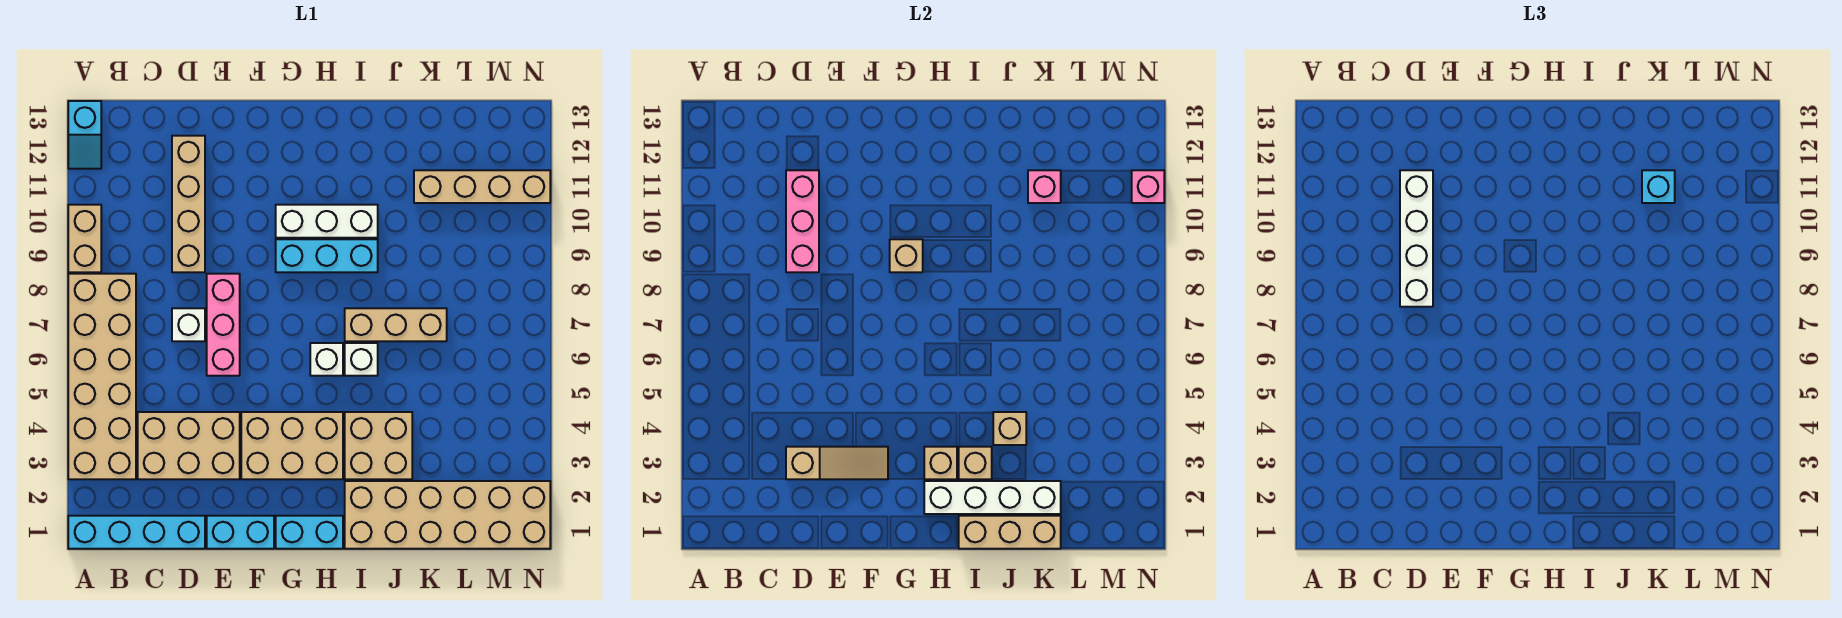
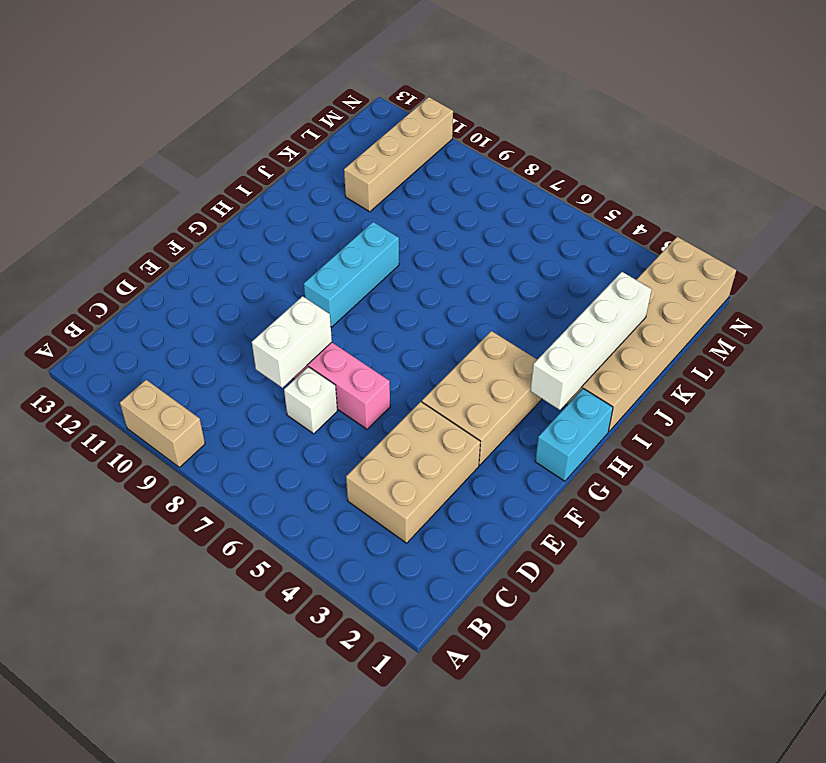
white 1x2 brick [252,296,332,388] -> none
none -> cyan 1x4 brick [68,516,205,549]
none -> tan 2x6 brick [68,274,136,479]
none -> cyan 1x2 slope [68,101,101,169]
none -> tan 1x4 brick [172,136,205,272]

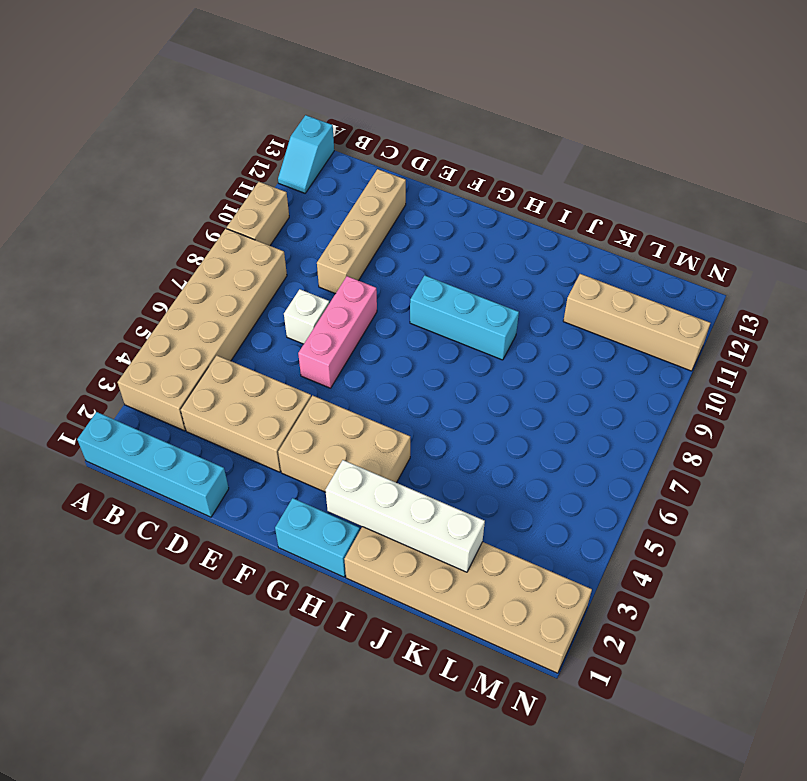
none -> cyan 1x2 brick [207,516,274,549]
none -> white 1x3 brick [276,205,378,238]
none -> white 1x1 brick [310,343,343,376]
none -> tan 2x2 brick [345,412,412,479]

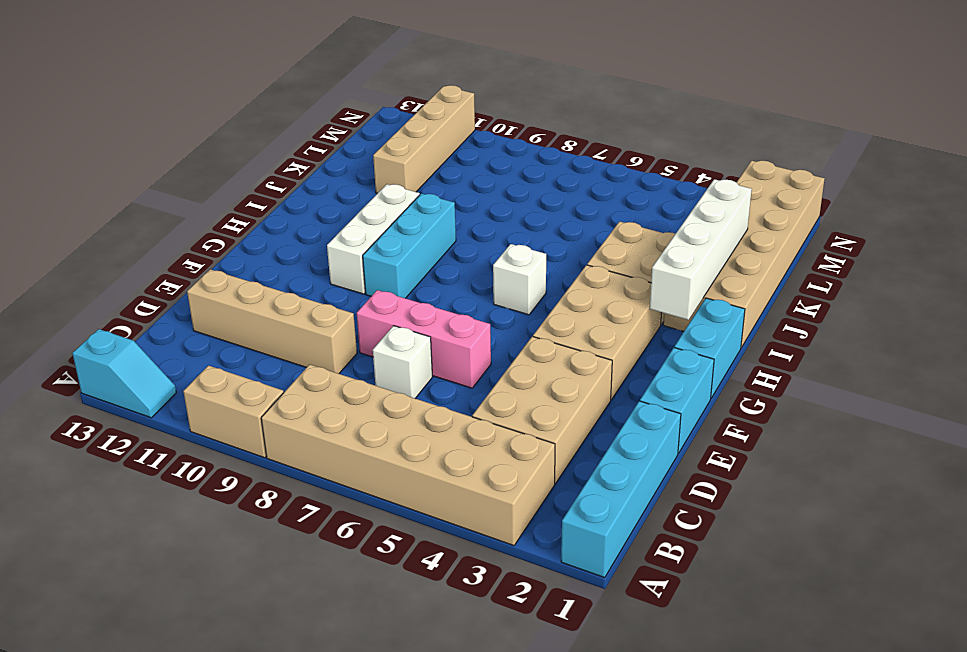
none -> white 1x1 brick [345,343,378,376]
none -> tan 1x3 brick [345,308,447,341]
none -> tan 1x3 slope [786,447,888,479]
none -> pink 1x3 brick [786,170,819,272]

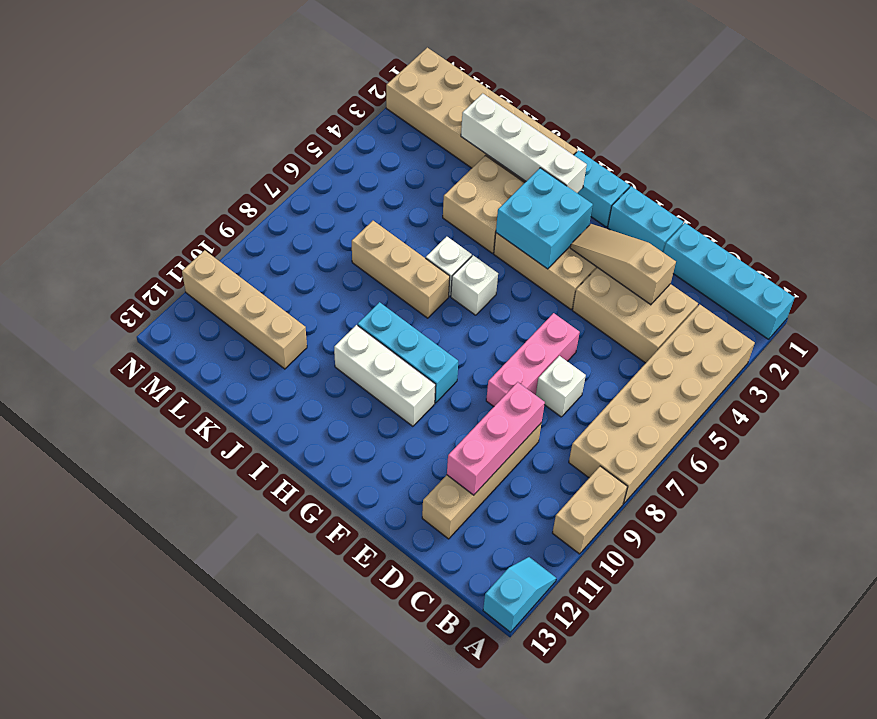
cyan 2x2 brick [496,168,593,269] -> tan 1x1 brick [924,447,957,479]
none -> tan 1x1 brick [890,239,923,272]
none -> tan 1x3 brick [959,516,1061,549]
none -> tan 1x1 brick [959,447,992,479]
none -> tan 1x1 brick [993,412,1026,445]

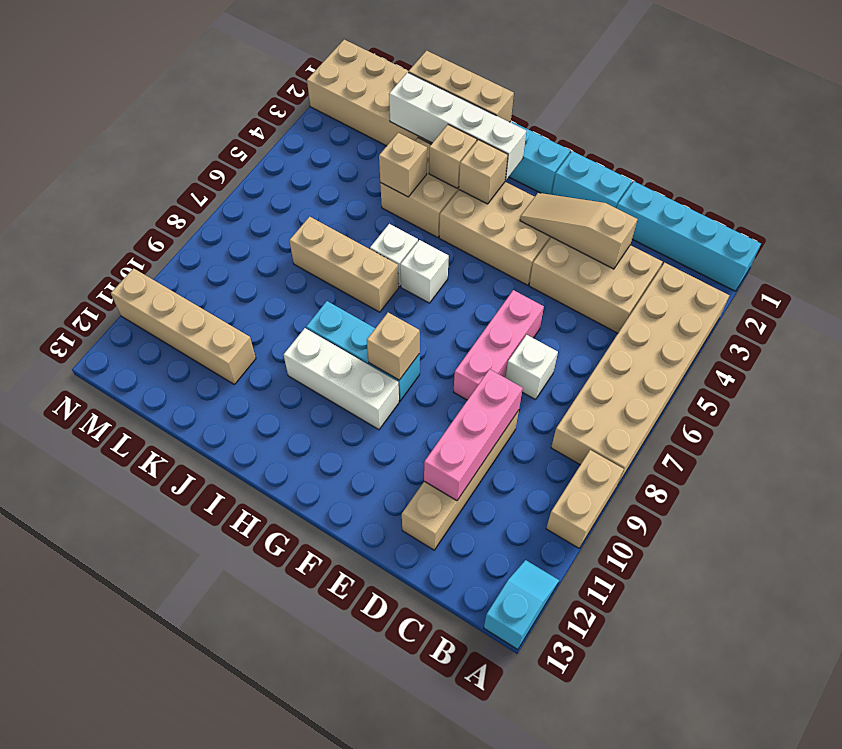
none -> pink 1x1 brick [1028,170,1061,203]
none -> pink 1x1 brick [1132,170,1164,203]
none -> white 1x4 brick [1400,170,1433,307]
none -> cyan 1x1 brick [1642,170,1675,203]

